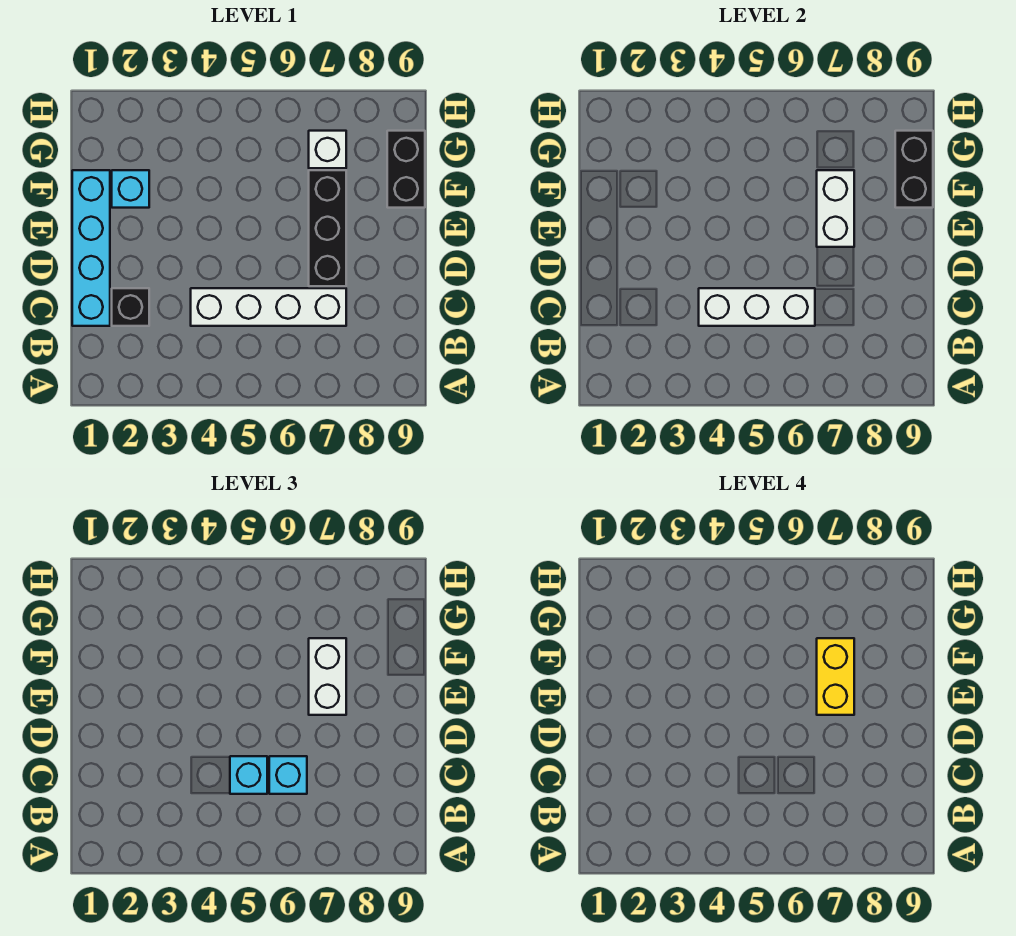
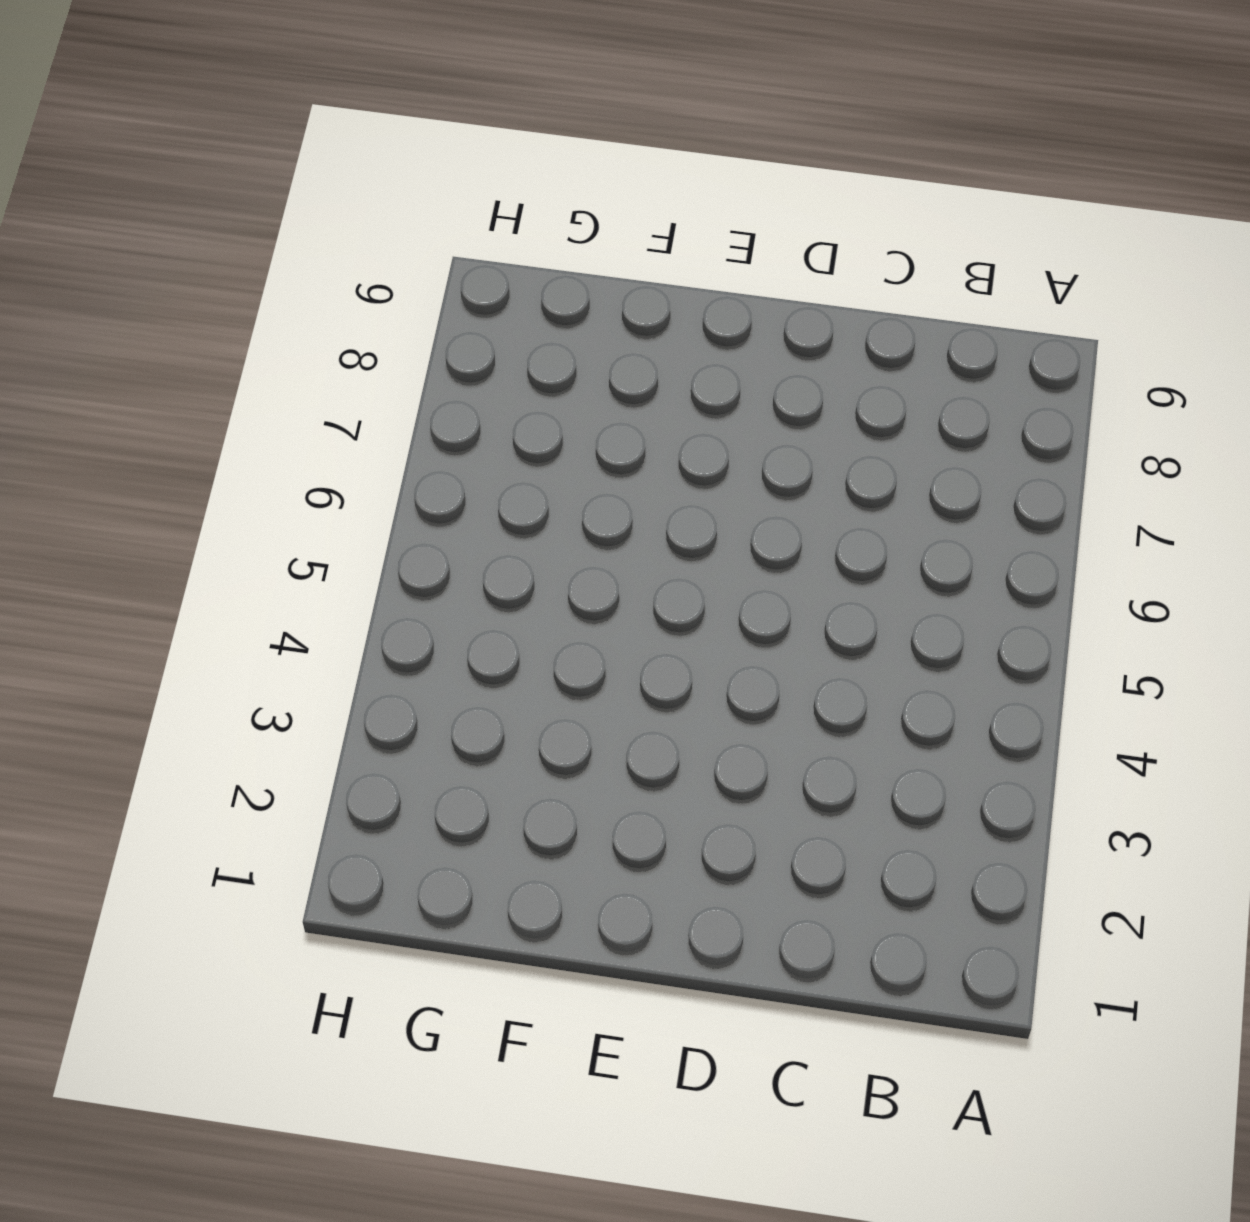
none -> cyan 1x4 brick [72,170,110,326]
none -> black 1x1 brick [112,288,149,326]
none -> white 1x4 brick [191,288,346,326]

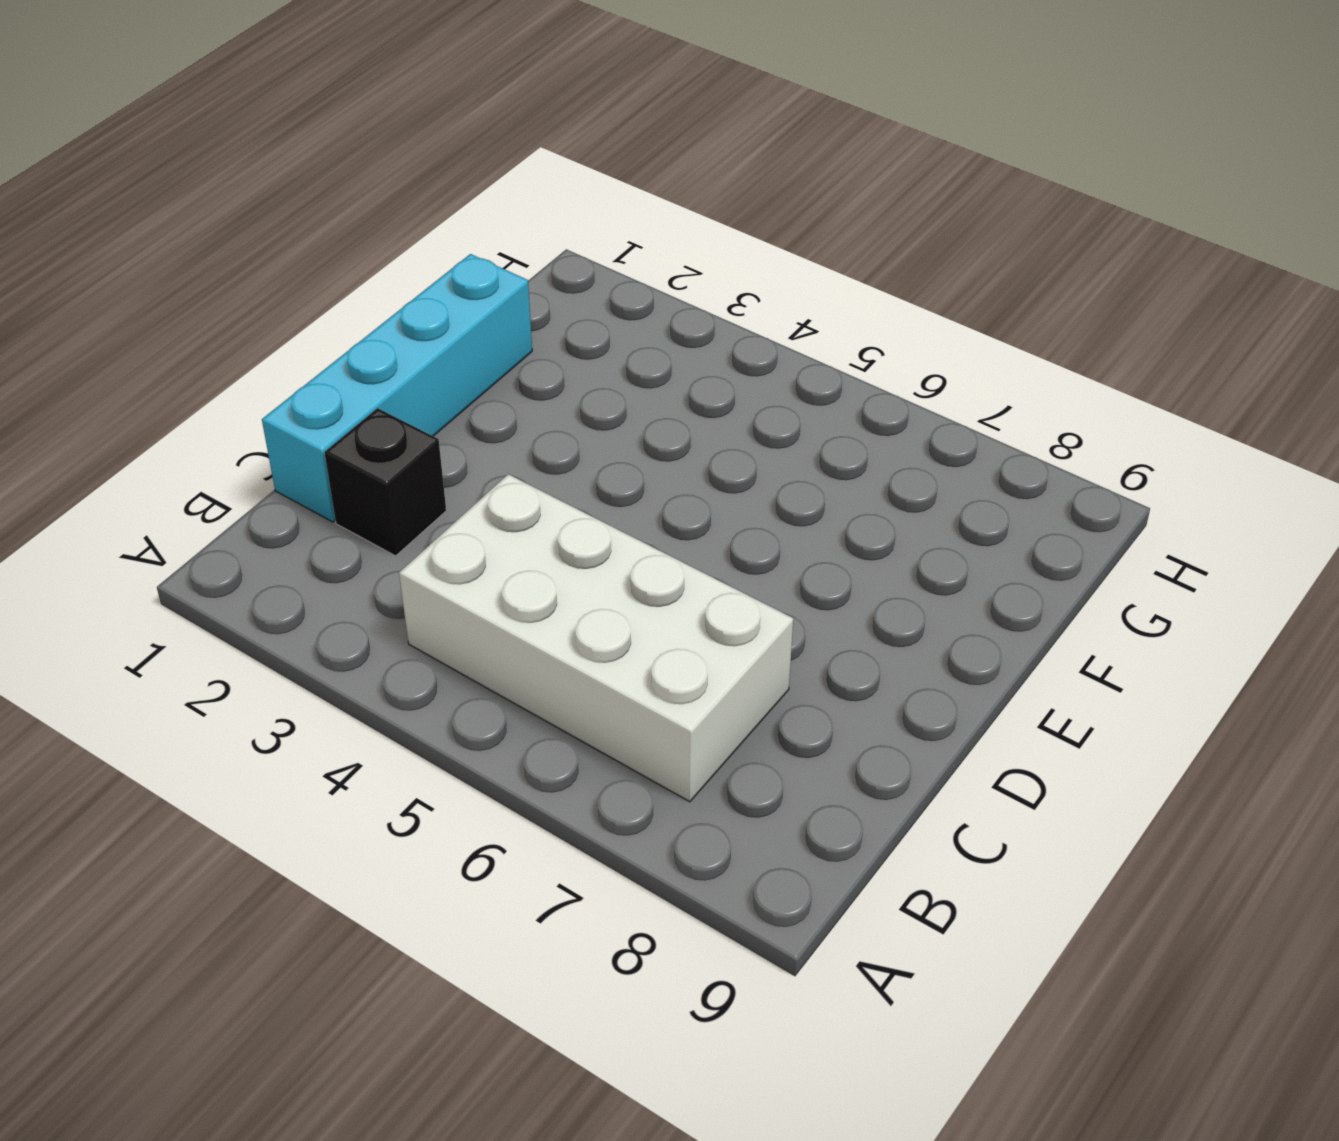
white 2x4 brick [399,474,793,802] -> white 1x4 brick [191,288,346,326]
none -> black 1x3 brick [309,170,346,286]
none -> cyan 1x1 brick [112,170,149,208]
none -> black 1x2 brick [387,131,425,208]

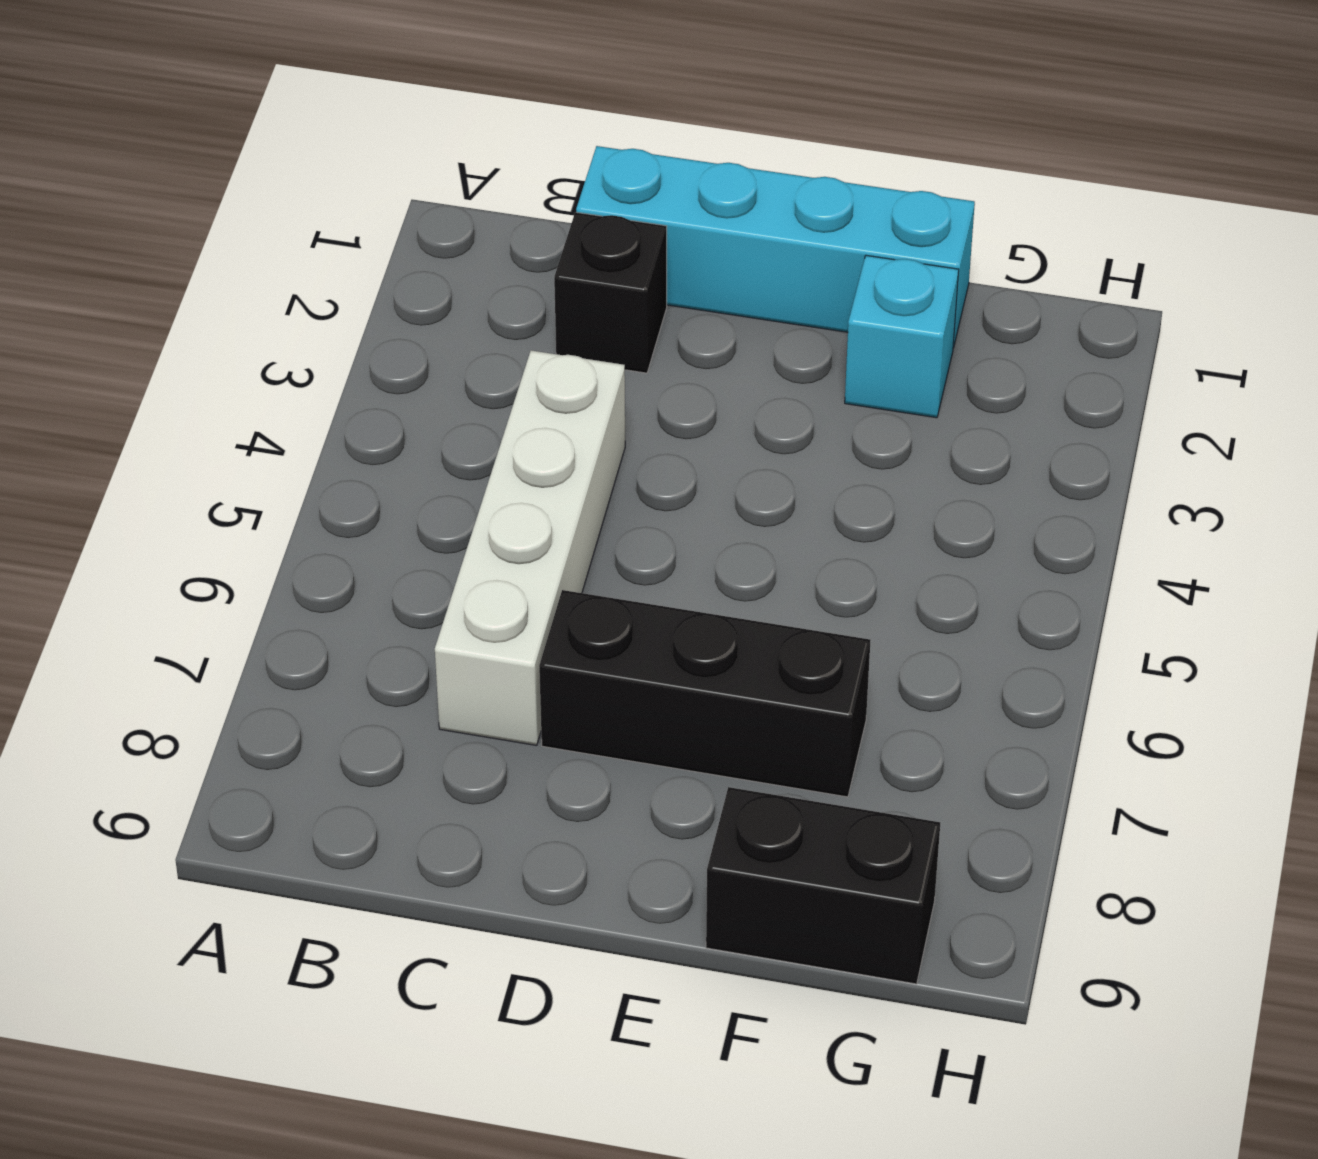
none -> white 1x1 brick [309,131,346,168]
none -> white 1x3 brick [699,288,815,326]
none -> white 1x2 brick [817,170,854,247]

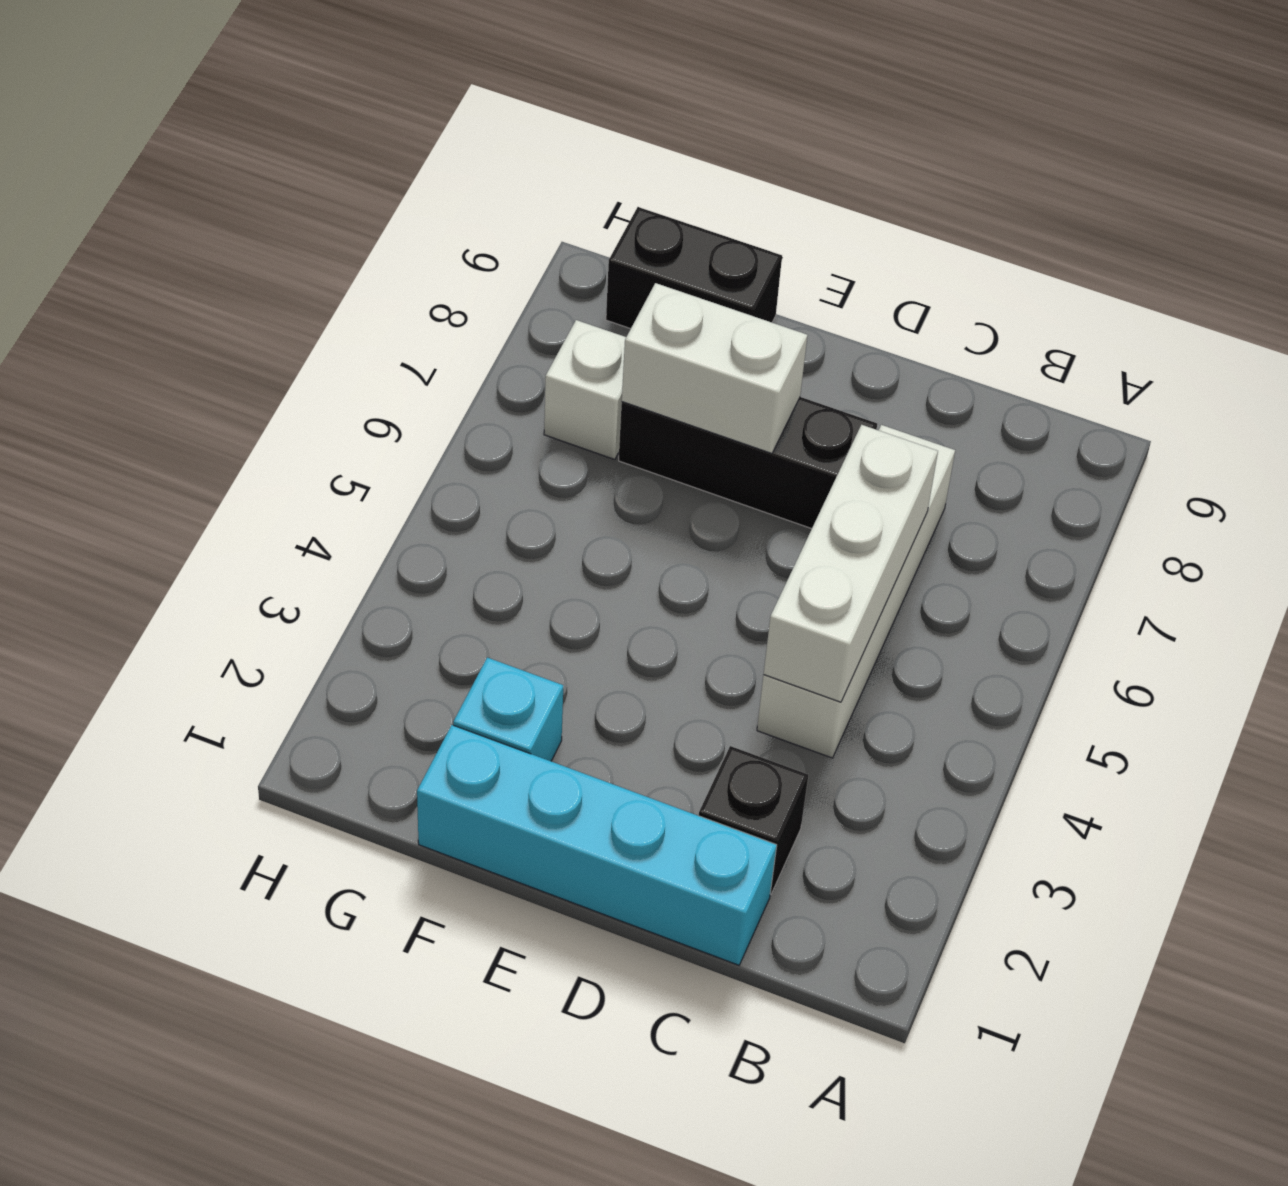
none -> black 1x2 brick [895,131,933,208]
none -> cyan 1x1 brick [230,756,267,794]
none -> cyan 1x1 brick [269,756,307,794]

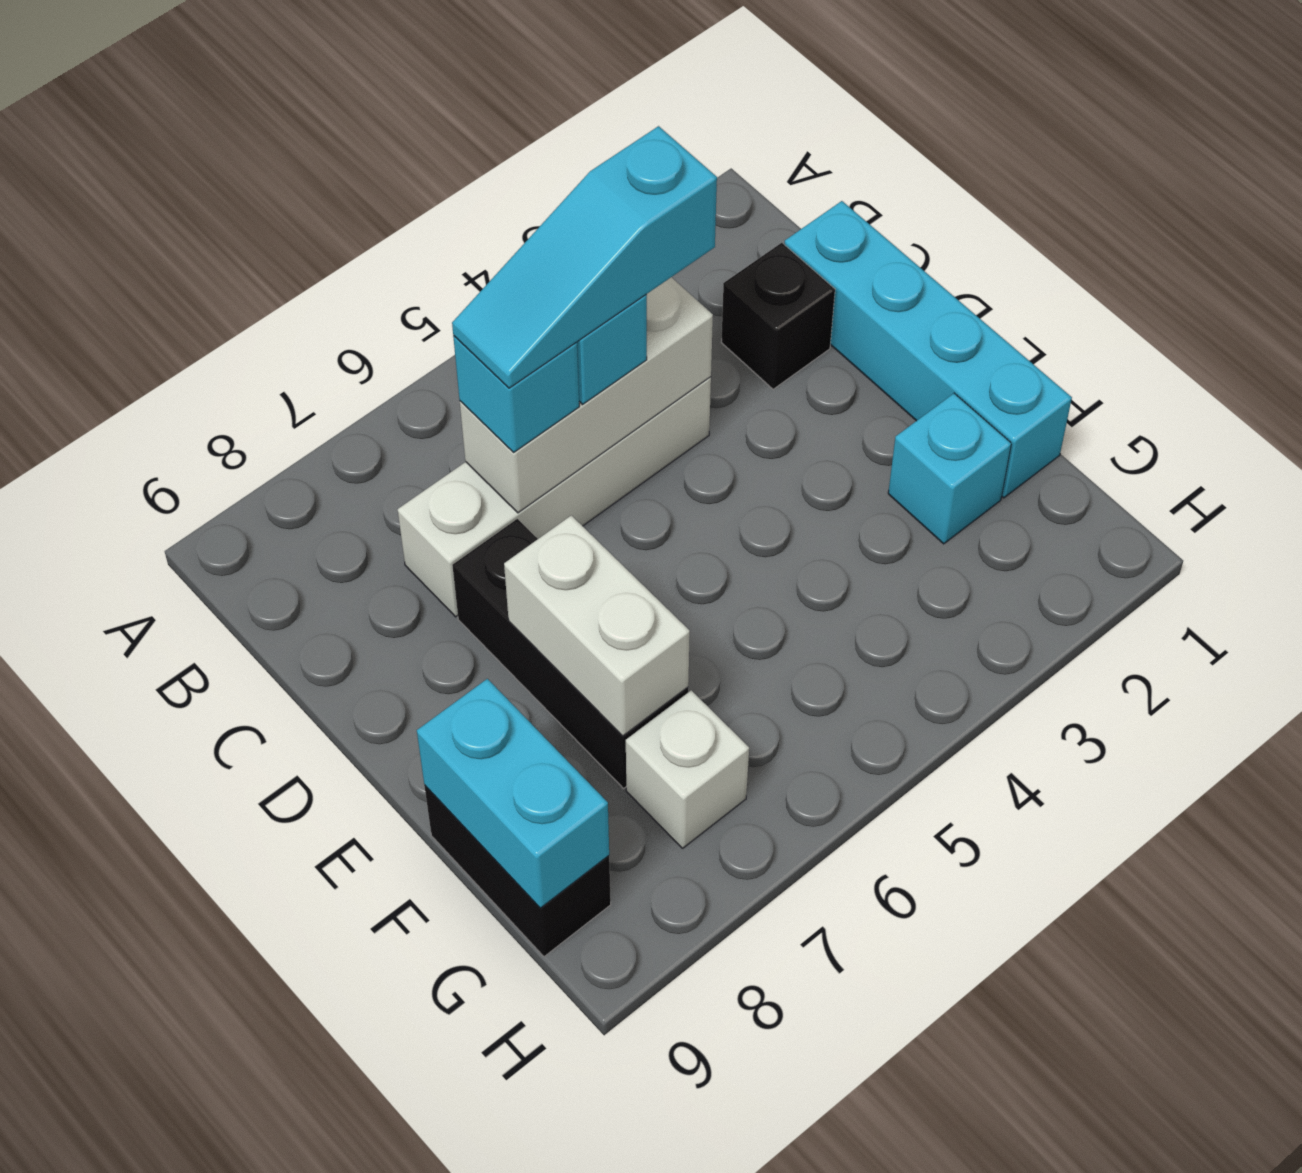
cyan 1x3 slope [452,126,717,388] -> none
cyan 1x2 brick [417,679,609,908] -> black 1x2 brick [895,131,933,208]
none -> white 1x2 brick [309,638,346,715]
none -> yellow 1x2 brick [817,638,854,715]

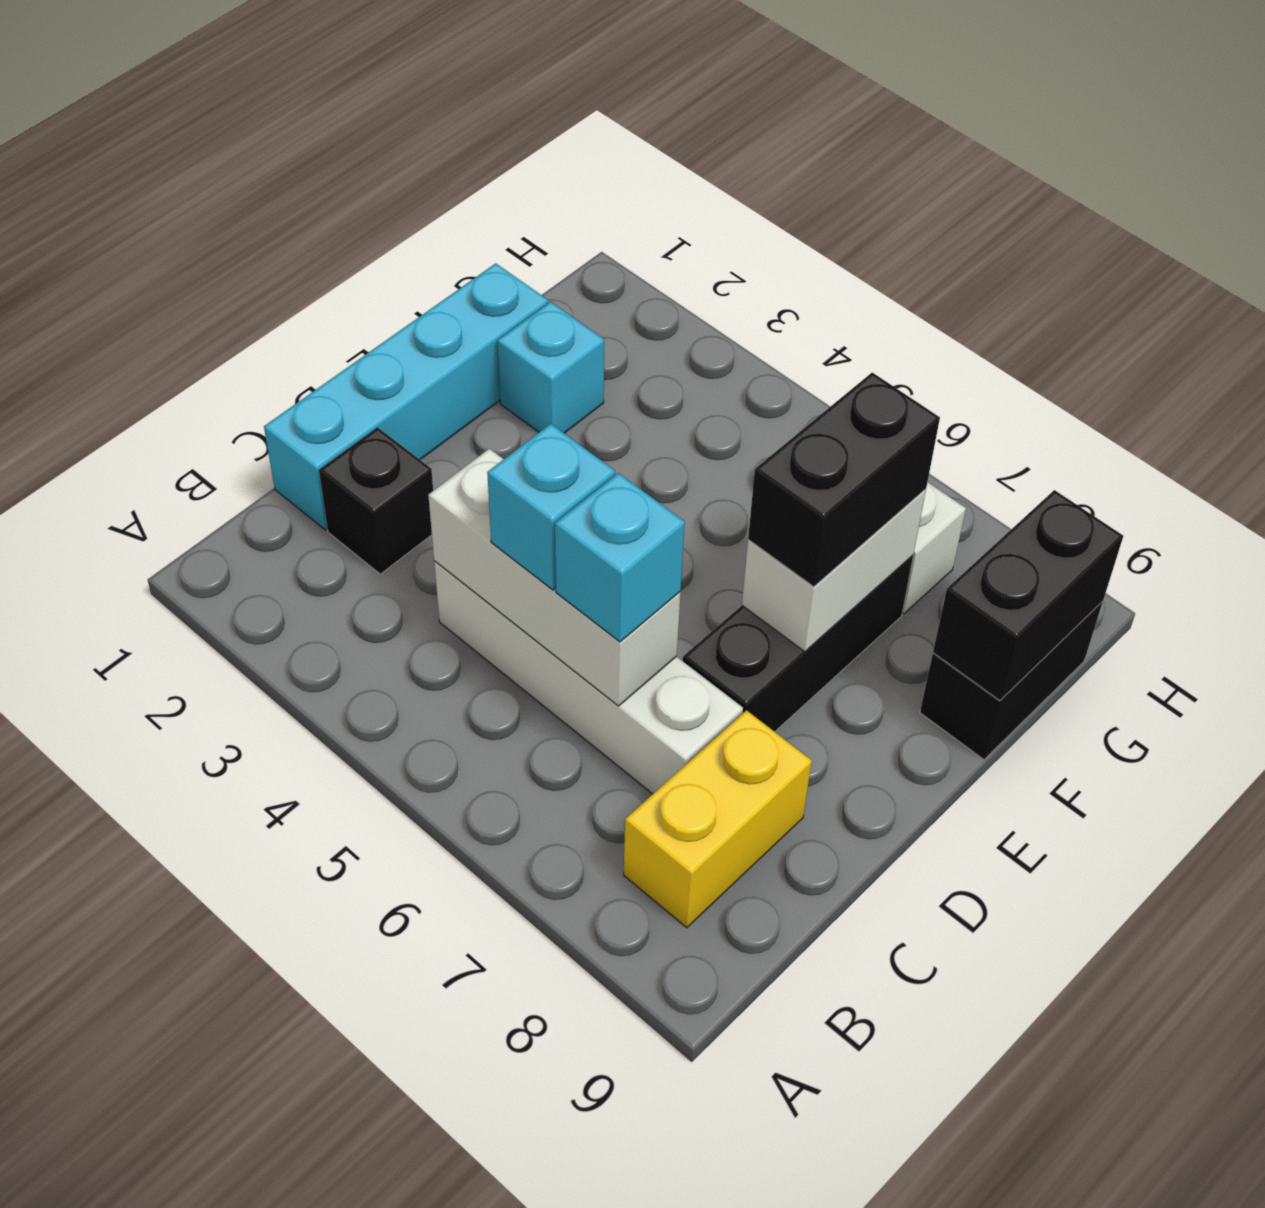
yellow 1x2 brick [624,710,812,928] -> yellow 1x2 brick moved to [817,638,854,715]
black 1x2 brick [748,373,940,587] -> white 1x2 brick [309,638,346,715]

